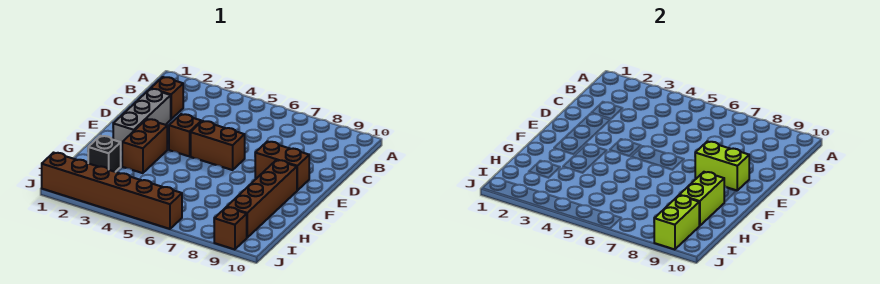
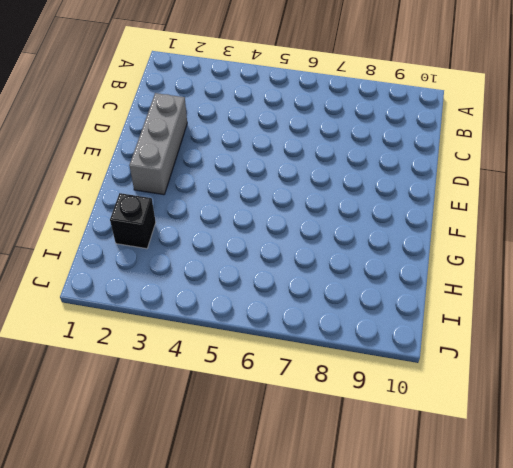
none -> brown 1x1 brick [151,77,183,119]
none -> brown 1x1 brick [169,114,201,156]
none -> brown 1x2 brick [191,121,245,170]

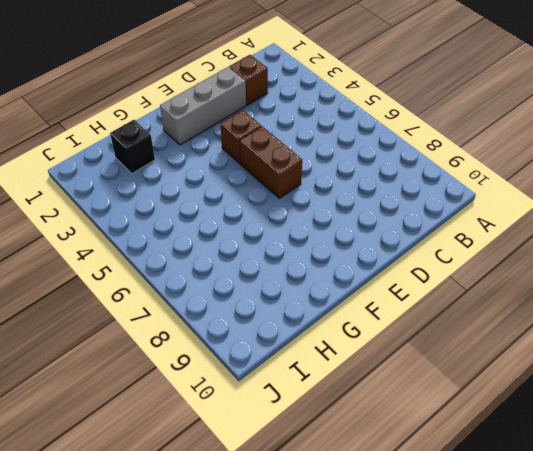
none -> brown 1x2 brick [255,141,309,190]
none -> brown 1x2 brick [122,119,167,173]
none -> brown 1x4 brick [227,160,297,237]

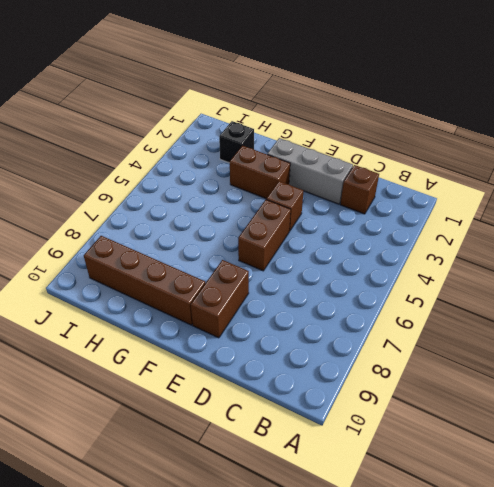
none -> brown 1x6 brick [42,153,182,229]
none -> brown 1x1 brick [214,207,247,249]
none -> lime 1x2 brick [695,141,749,190]

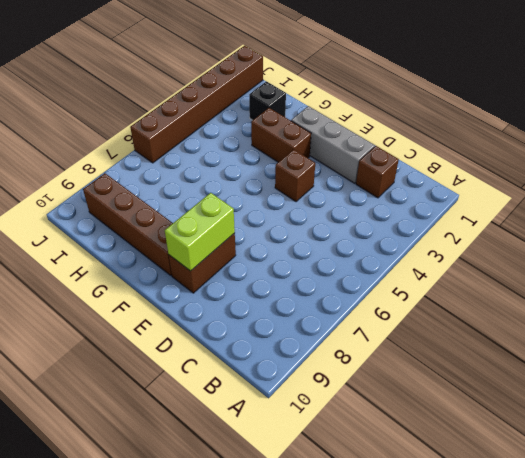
none -> brown 1x2 brick [191,121,245,170]
none -> brown 1x1 brick [214,207,247,249]
none -> lime 1x2 brick [680,172,724,226]

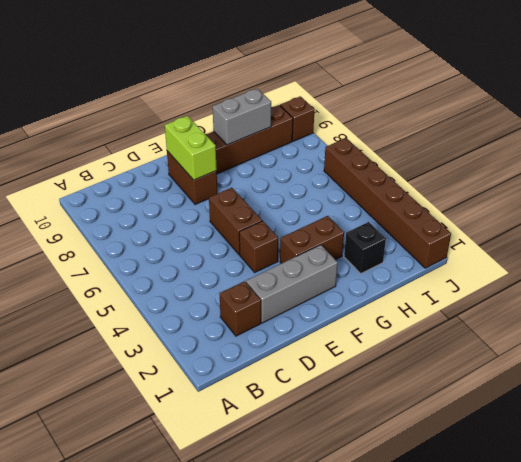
grey 1x2 brick [212,89,271,145] -> lime 1x2 brick [680,172,724,226]
none -> lime 1x2 brick [654,195,699,249]

